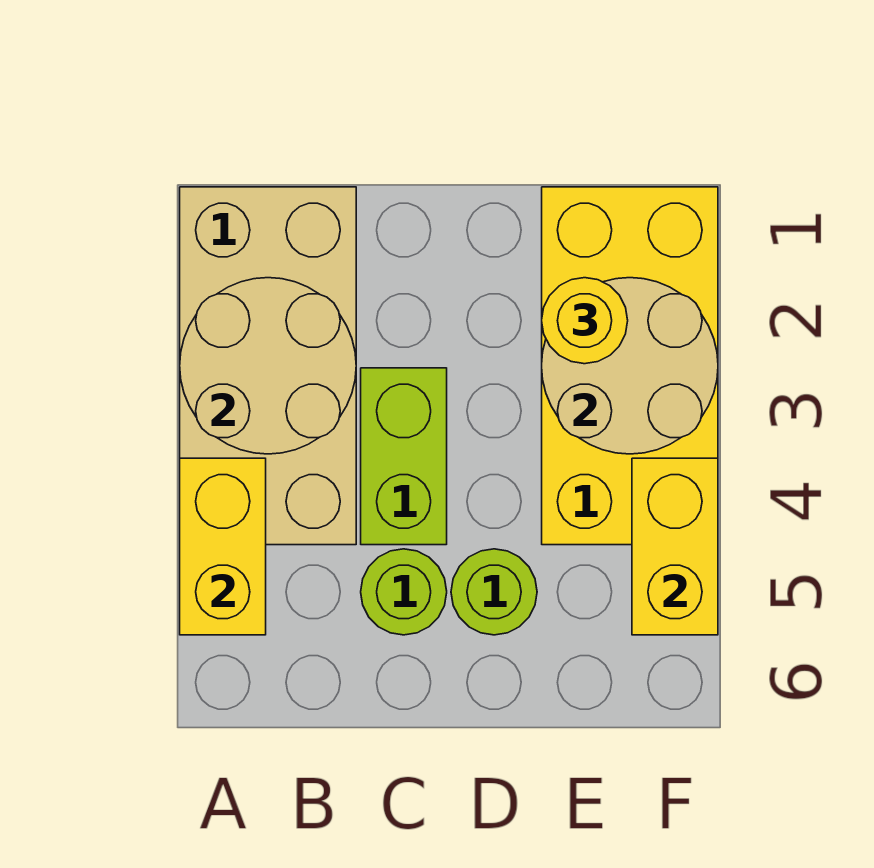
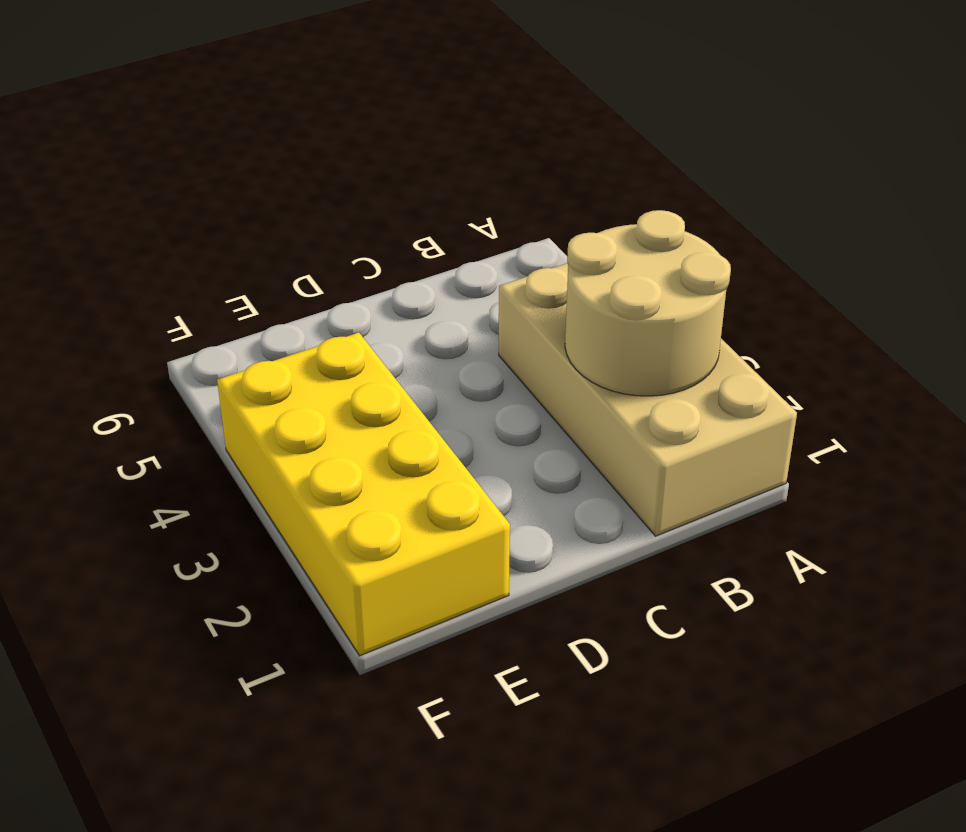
none -> lime 1x2 brick [361,368,447,545]
none -> lime 1x1 round brick [361,549,447,635]

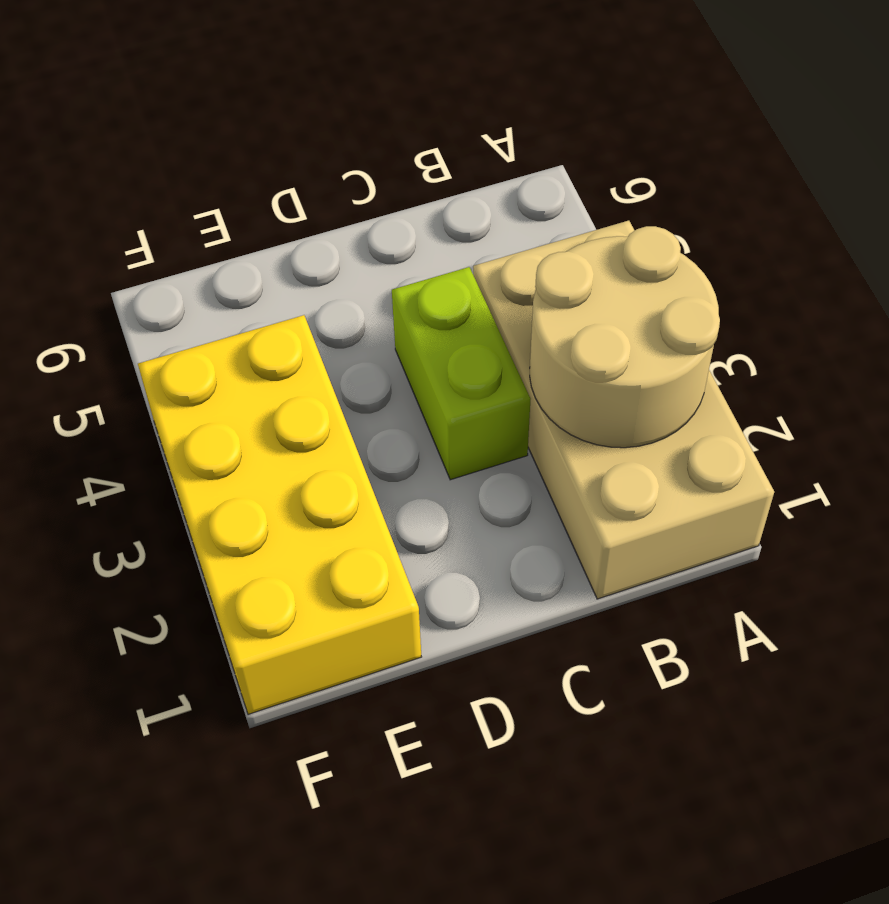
none -> lime 1x1 round brick [361,549,447,635]
none -> lime 1x1 round brick [451,549,537,635]

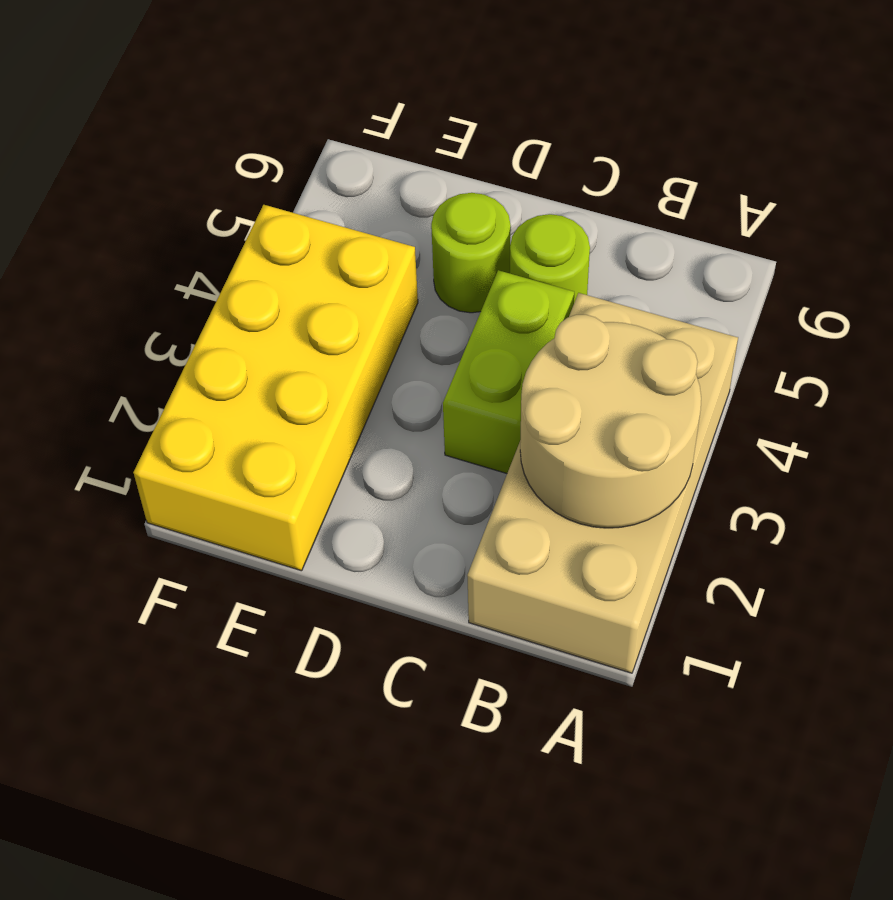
none -> yellow 1x2 brick [180,458,266,635]
none -> tan 2x2 round brick [542,278,718,454]

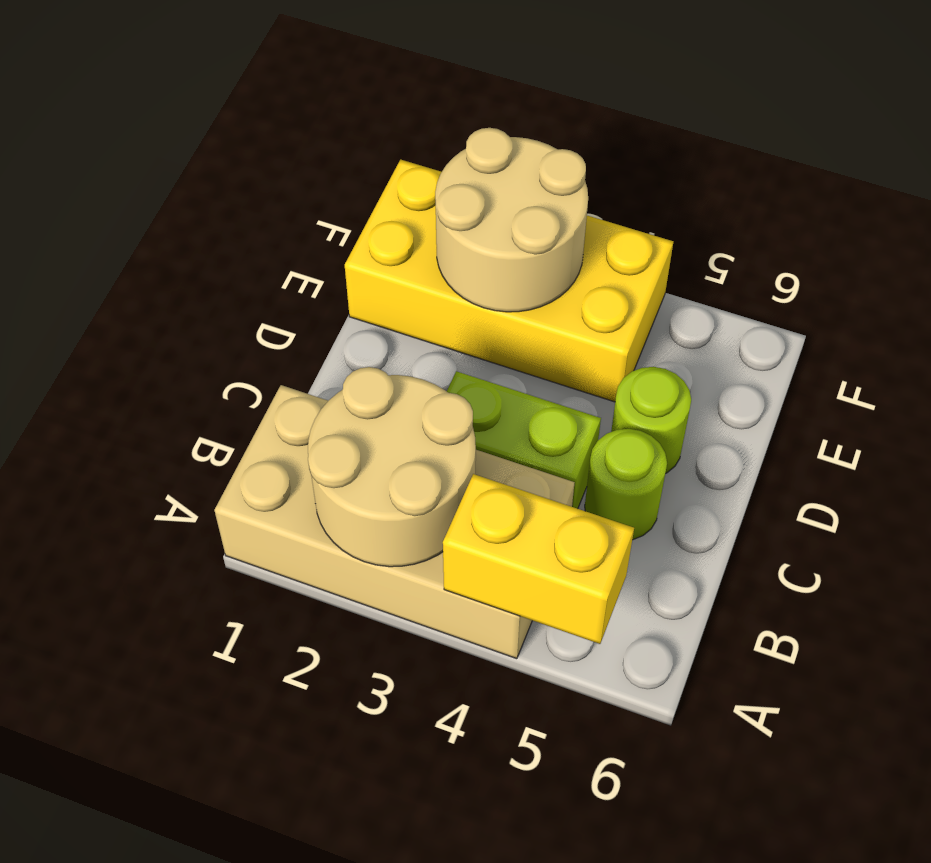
none -> yellow 1x2 brick [632,458,718,635]
none -> yellow 1x1 round brick [542,278,628,364]

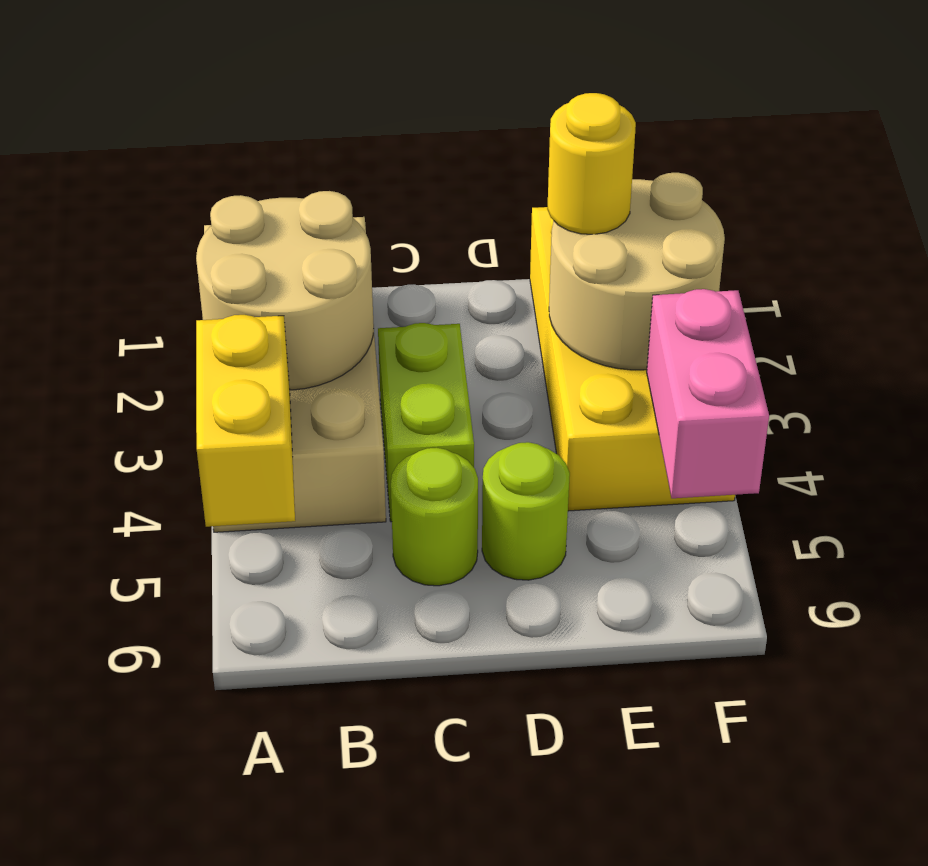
pink 1x2 brick [647,289,769,498] -> yellow 1x2 brick [632,458,718,635]

